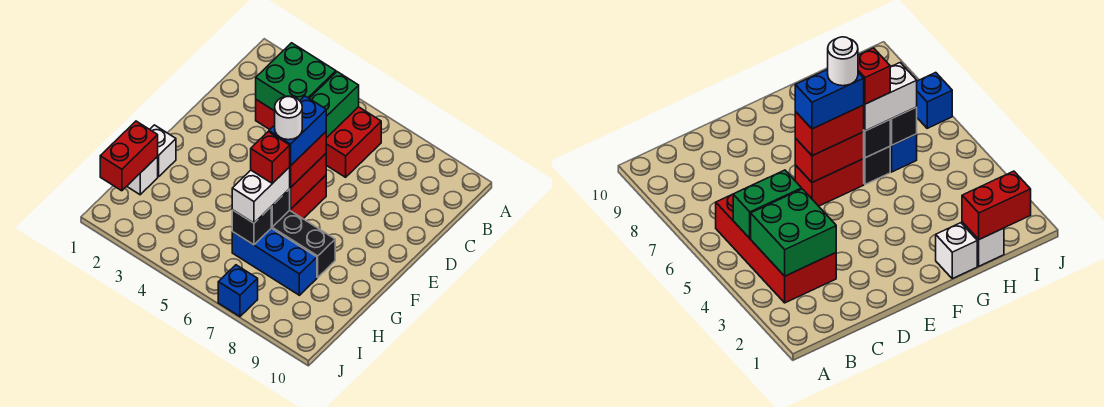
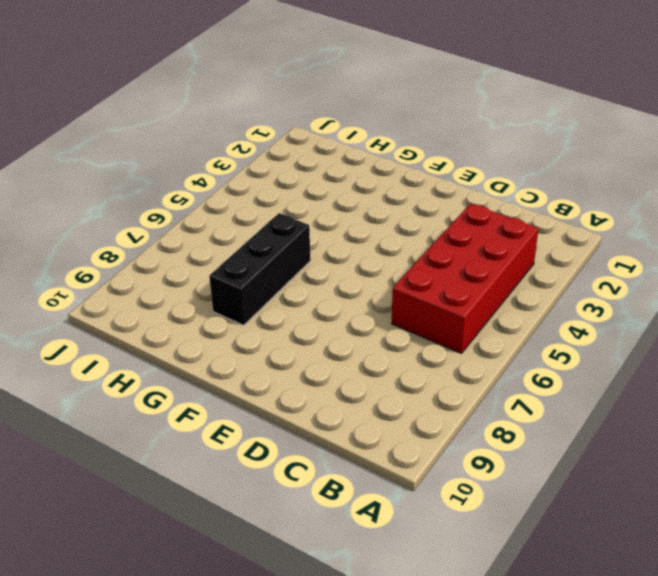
none -> red 1x2 brick [290,175,326,219]
none -> white 1x1 brick [150,125,176,177]
none -> white 1x1 brick [127,157,158,195]

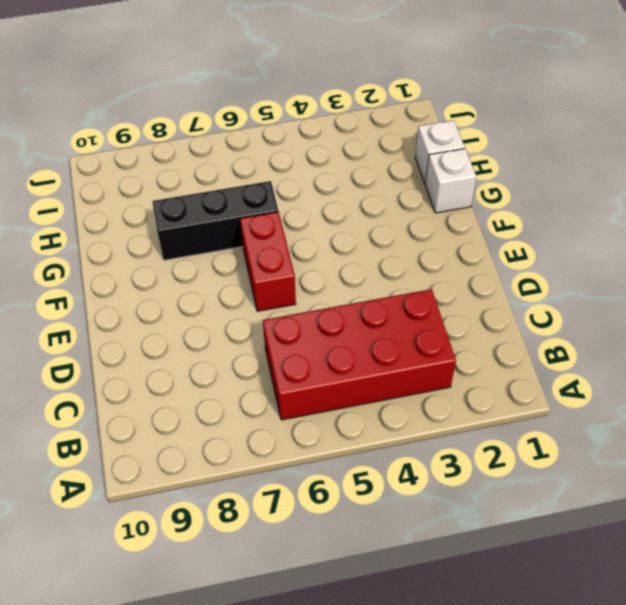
none -> blue 1x3 brick [232,228,317,295]
none -> blue 1x1 brick [218,265,258,316]
none -> green 2x2 brick [256,43,336,111]

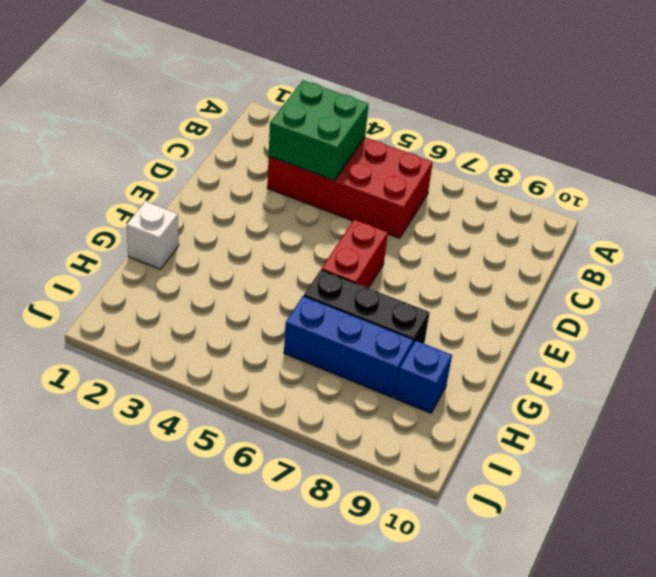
blue 1x1 brick [395,341,452,413] -> blue 1x1 brick moved to [218,265,258,316]
none -> white 1x1 brick [127,157,158,195]
none -> green 1x2 brick [309,72,359,138]
none -> red 1x2 brick [290,154,326,209]

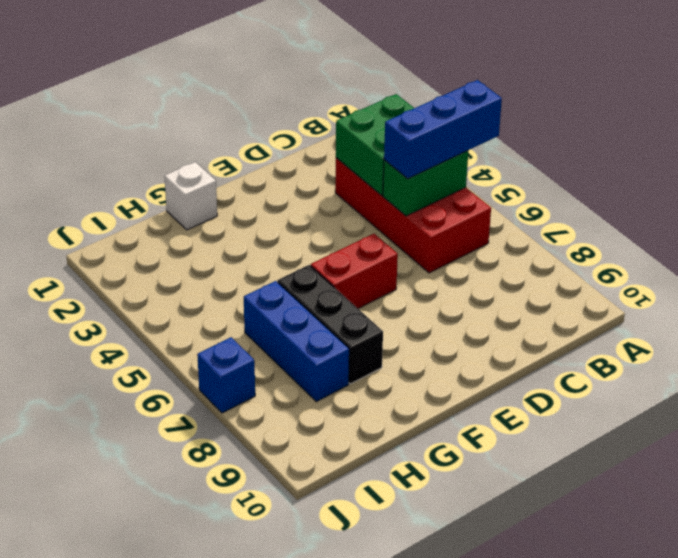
blue 1x3 brick [384,80,502,179] -> none
none -> white 1x1 brick [127,157,158,195]
none -> red 1x2 brick [290,154,326,209]
none -> black 1x1 brick [271,189,290,227]

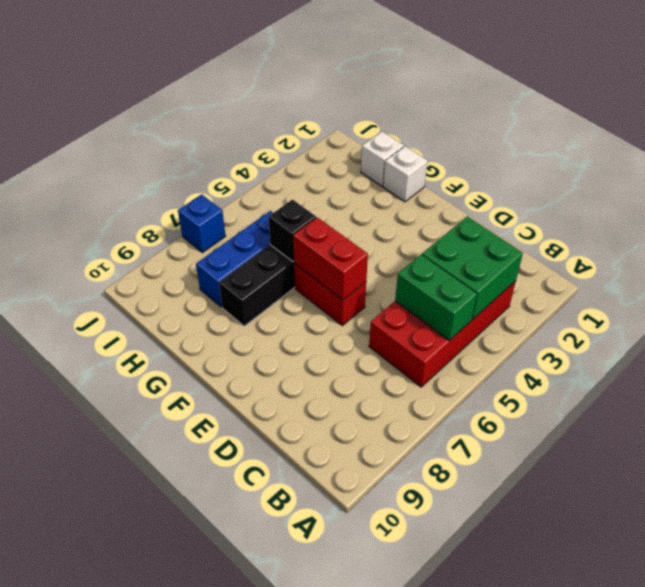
none -> red 1x2 brick [100,121,158,191]
none -> black 1x1 brick [232,207,271,245]
none -> red 1x2 brick [290,132,326,187]

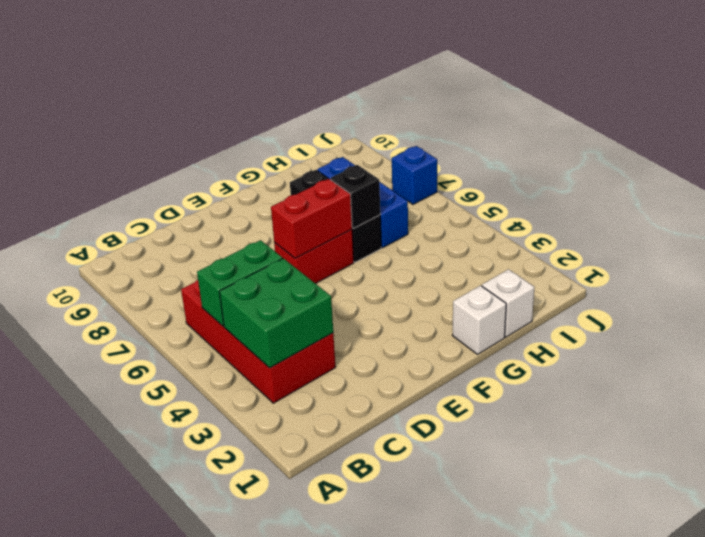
none -> red 1x2 brick [100,121,158,191]
none -> black 1x1 brick [232,207,271,245]
none -> red 1x2 brick [290,132,326,187]

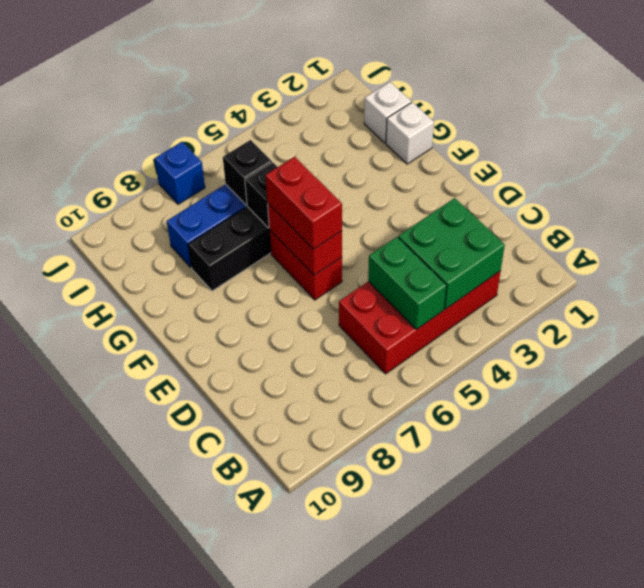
none -> red 1x2 brick [100,121,158,191]
none -> white 1x2 brick [232,167,290,223]
none -> blue 1x2 brick [269,96,326,166]

